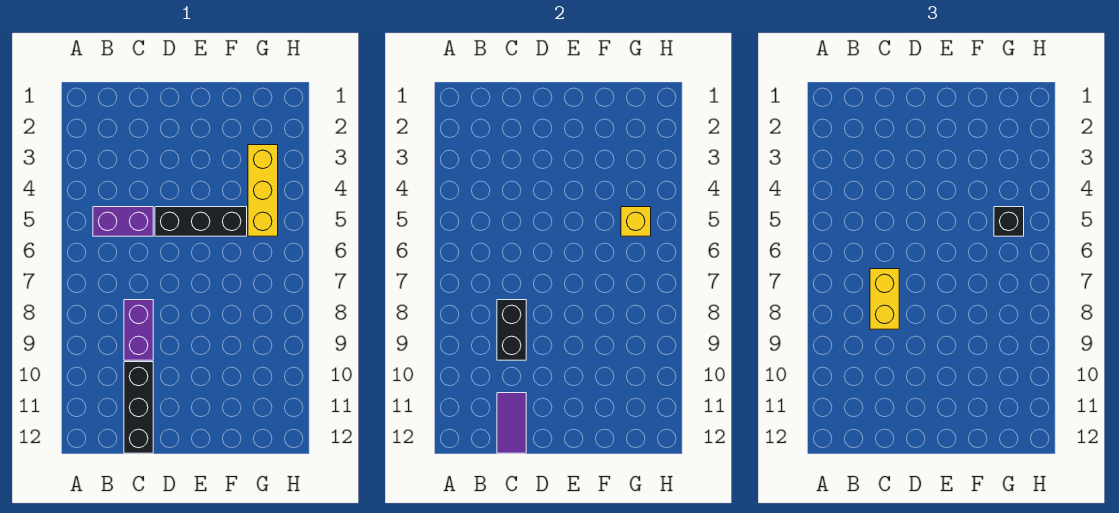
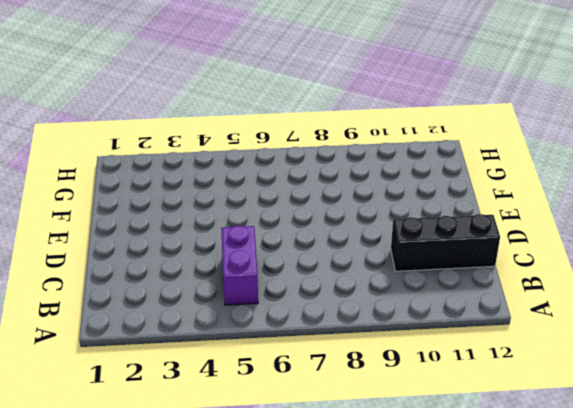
none -> purple 1x2 brick [124,300,153,360]
none -> black 1x3 brick [155,207,247,236]

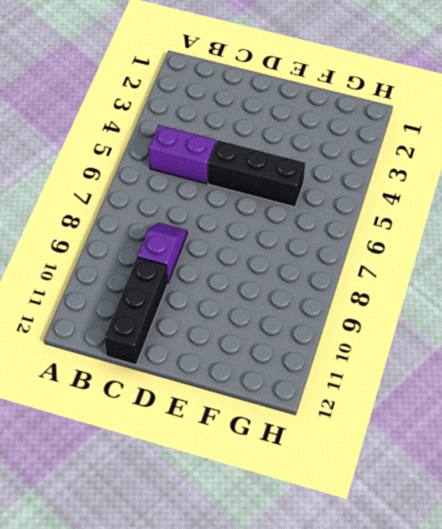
purple 1x2 slope [138,223,187,284] -> purple 1x2 brick [124,300,153,360]
none -> yellow 1x3 brick [248,145,278,236]
none -> black 1x2 brick [497,300,526,360]

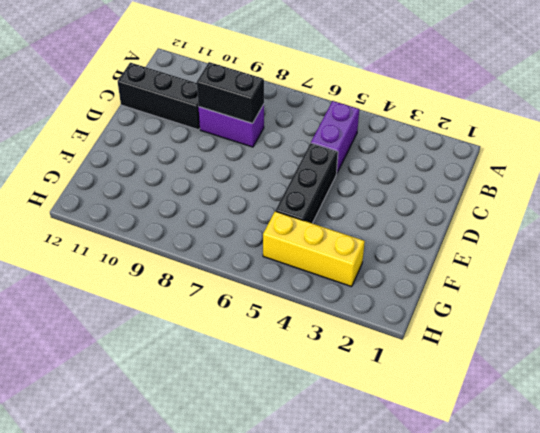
none -> purple 1x2 tile [497,393,526,453]
none -> yellow 1x1 brick [621,207,651,236]

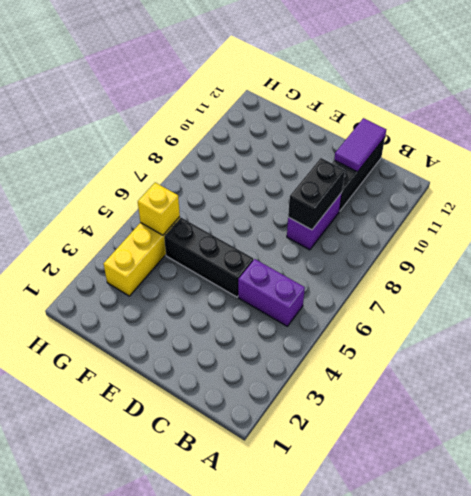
none -> yellow 1x2 brick [870,269,899,329]
none -> black 1x1 brick [994,207,1024,236]

